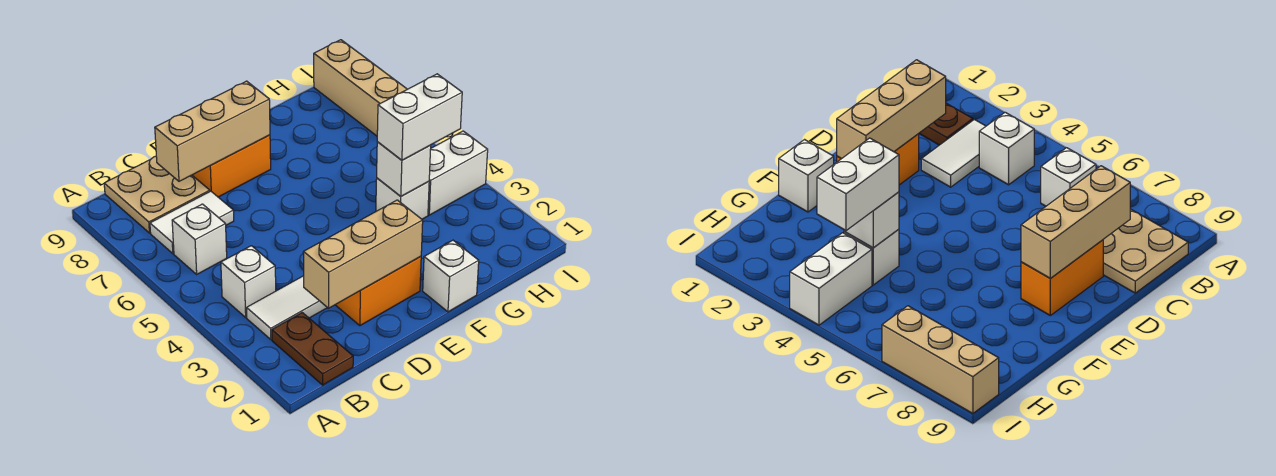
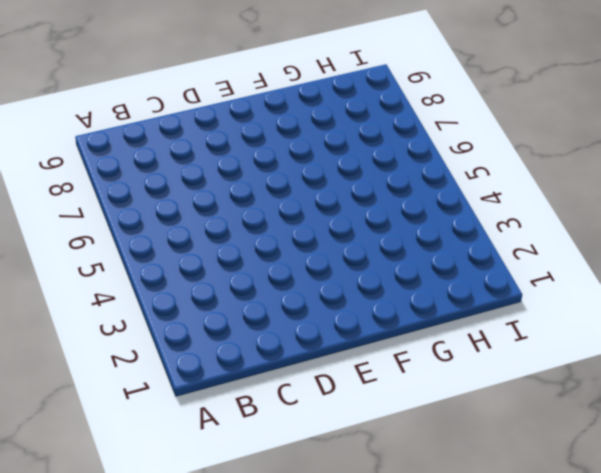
none -> brown 1x2 plate [272,313,353,385]
none -> white 1x2 tile [247,276,327,339]
none -> white 1x1 brick [221,246,276,317]

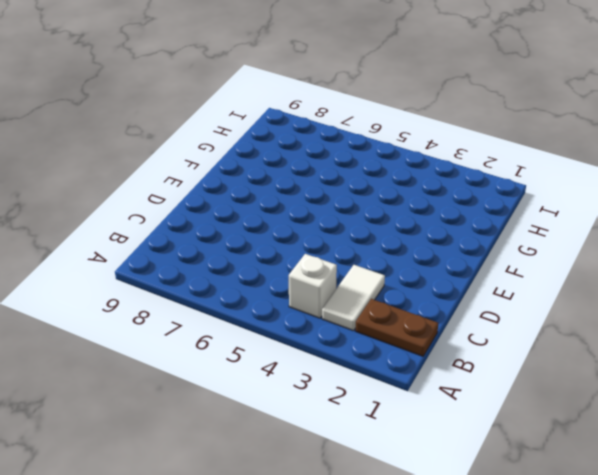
none -> white 1x1 brick [172,204,227,274]
none -> white 1x2 tile [150,191,234,254]
none -> tan 2x2 plate [104,156,210,233]

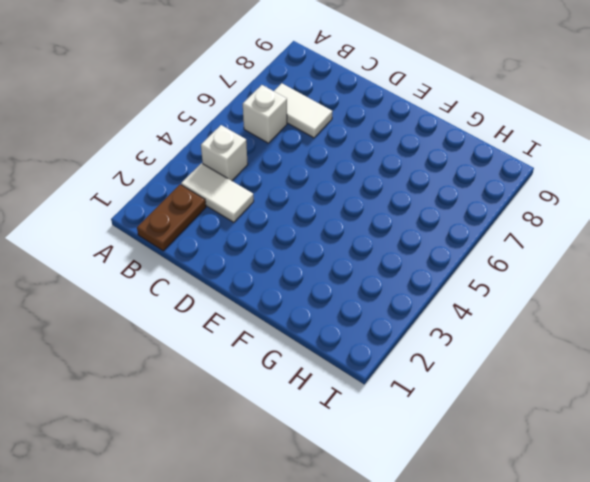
none -> tan 2x2 plate [104,156,210,233]
none -> orange 1x2 brick [336,257,421,326]
none -> orange 1x2 brick [192,135,271,197]

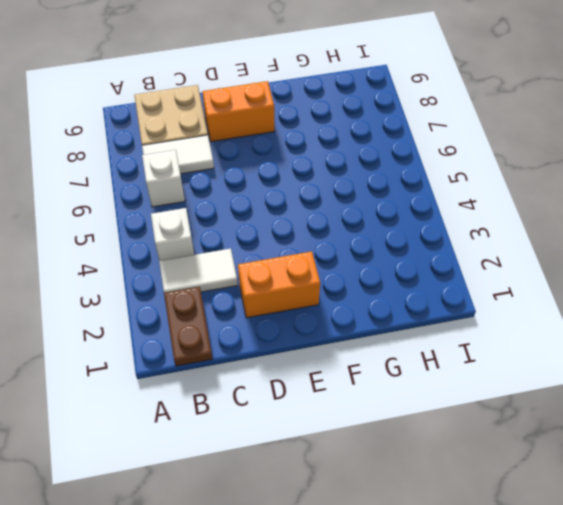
none -> white 1x1 brick [423,240,479,312]
none -> white 1x1 brick [376,178,429,219]
none -> white 1x2 brick [428,131,488,215]

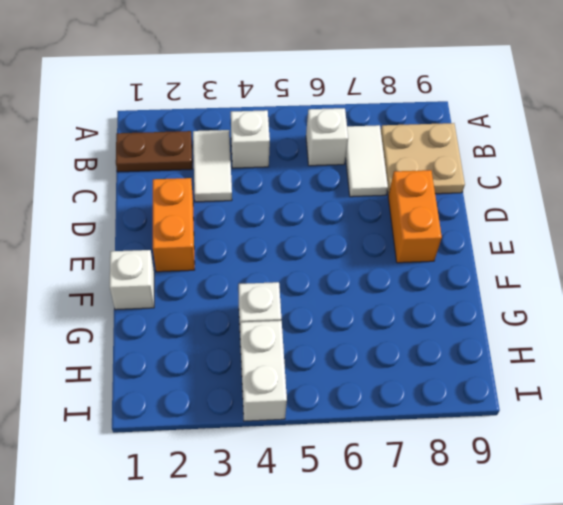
none -> tan 1x3 brick [314,40,407,136]
none -> tan 1x3 brick [303,200,423,308]
none -> tan 1x3 brick [155,81,270,181]

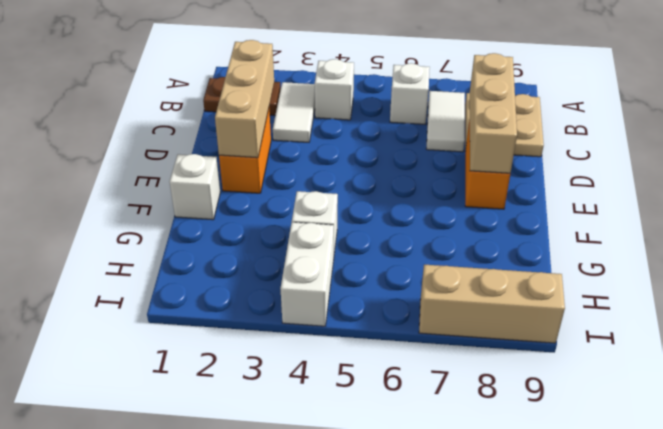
none -> white 1x1 brick [377,142,431,196]
none -> white 1x2 brick [377,74,462,160]

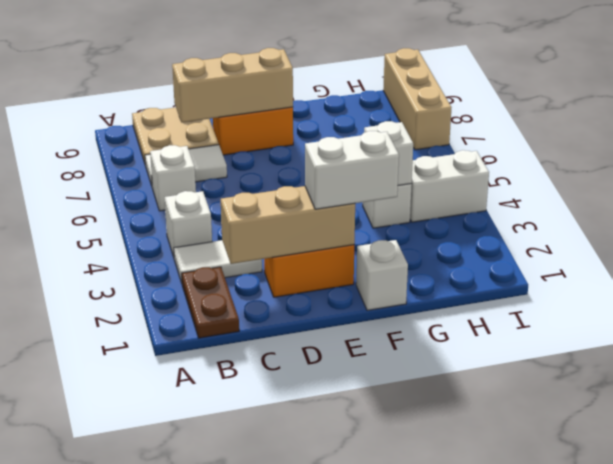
white 1x2 brick [305,131,399,209] -> white 1x2 brick moved to [377,74,462,160]

